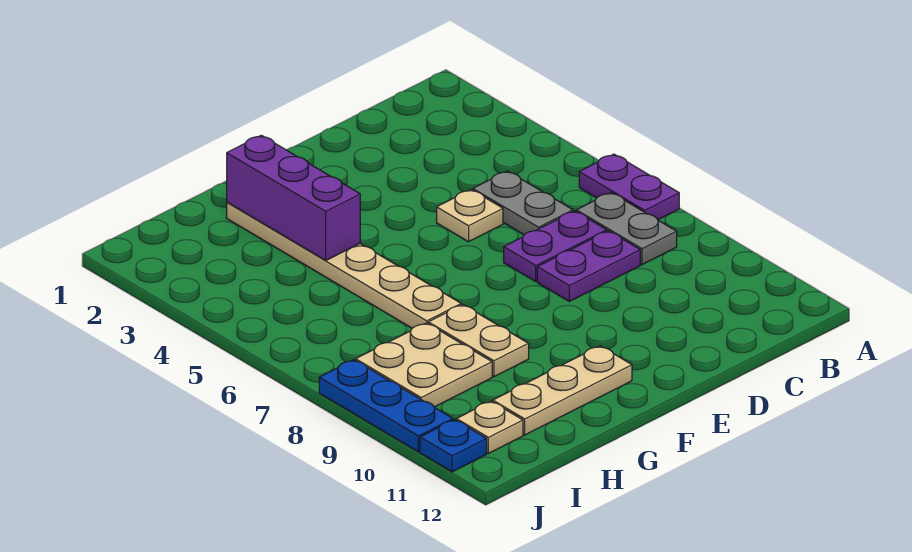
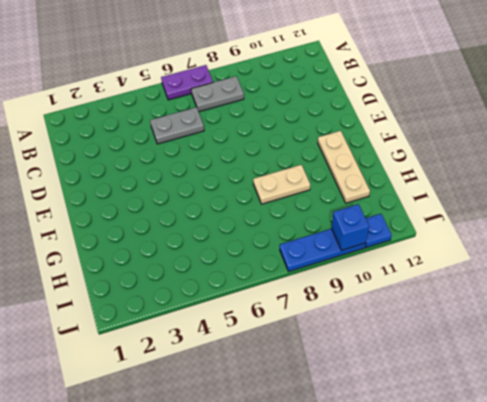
blue 1x1 brick [332,204,369,250] -> none
none -> purple 1x2 plate [504,211,607,281]
none -> purple 1x2 plate [537,231,640,301]
none -> tan 1x1 plate [437,190,503,242]

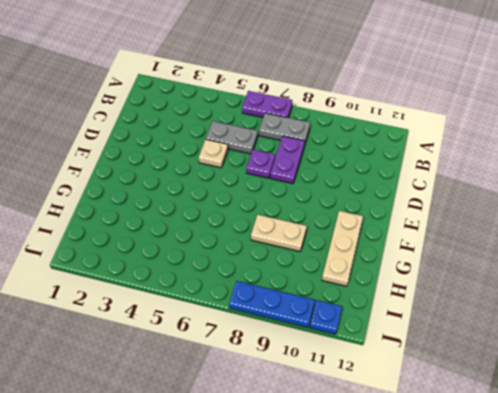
purple 1x1 plate [246,150,275,178] -> purple 1x2 plate [504,211,607,281]
none -> tan 1x6 plate [227,202,461,328]
none -> tan 2x2 plate [356,323,492,407]
none -> tan 1x1 plate [456,401,523,453]

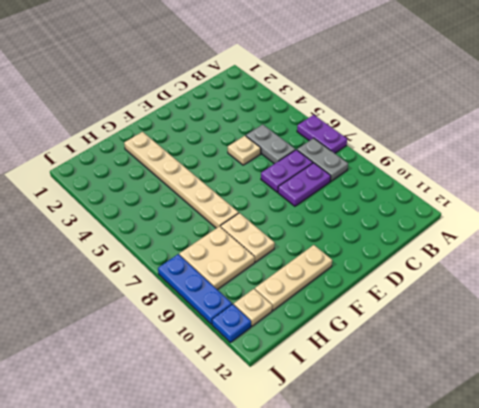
none -> purple 1x3 brick [227,135,360,260]

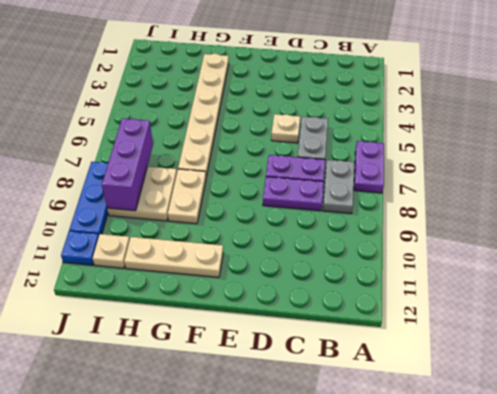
purple 1x3 brick [102,118,153,211] -> purple 1x3 brick moved to [227,135,360,260]

